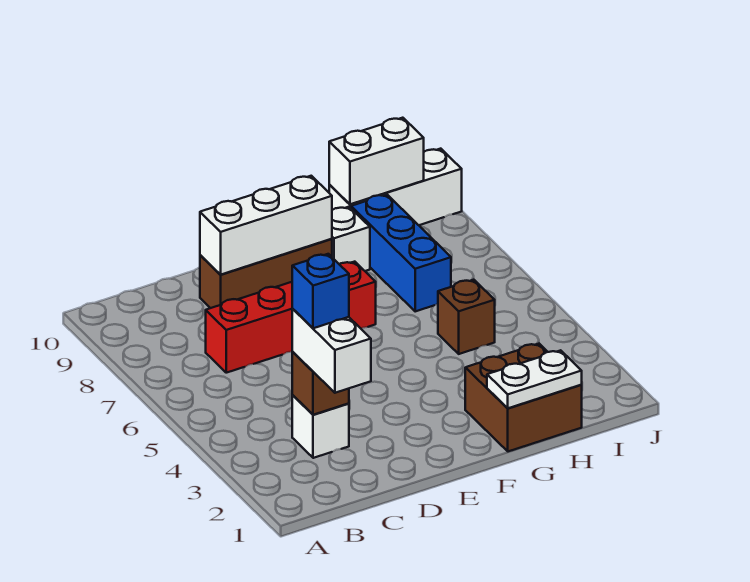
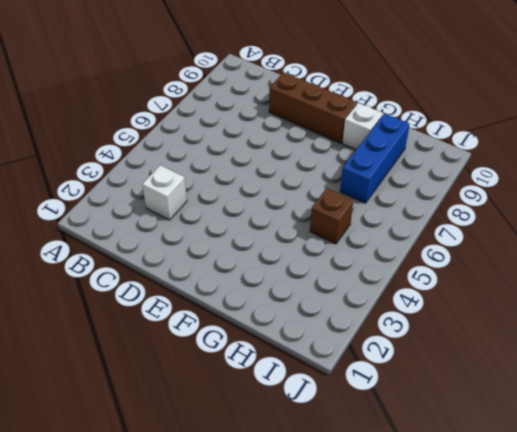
none -> red 1x4 brick [206,262,376,373]
none -> brown 2x2 brick [465,344,582,451]
none -> white 1x3 brick [329,149,462,225]

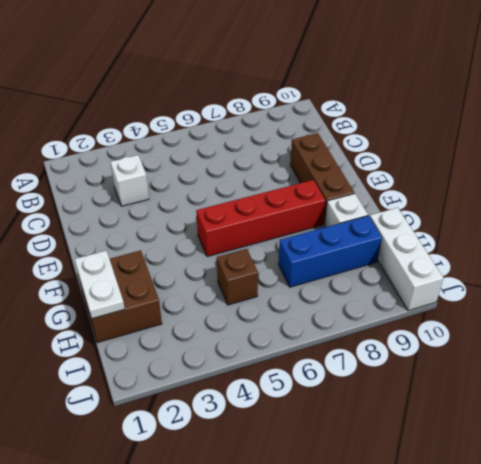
red 1x4 brick [196,180,325,257] -> red 1x4 brick turned to [206,262,376,373]
none -> brown 1x1 brick [292,352,349,415]
none -> white 1x3 brick [200,176,332,275]
none -> white 1x2 brick [329,118,424,204]

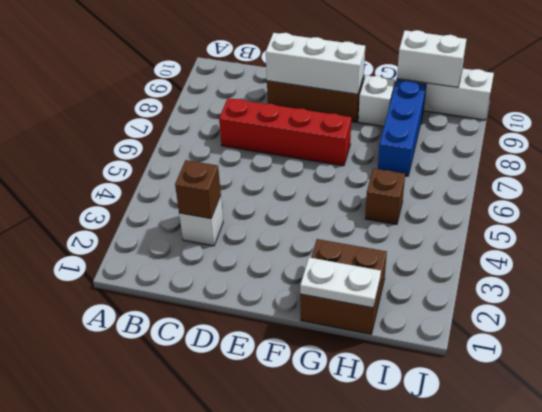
none -> white 1x2 brick [292,309,371,393]
none -> blue 1x1 brick [292,254,349,328]

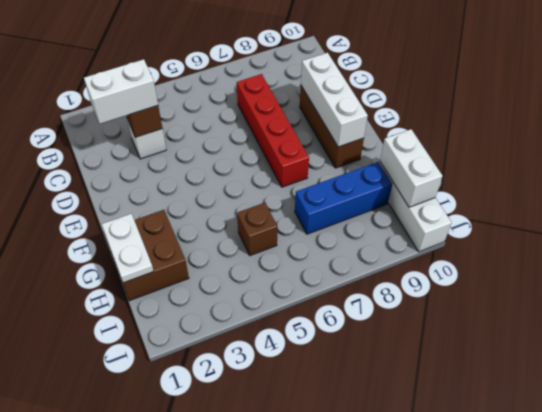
none -> white 1x1 brick [332,207,370,271]
none -> blue 1x1 brick [292,254,349,328]

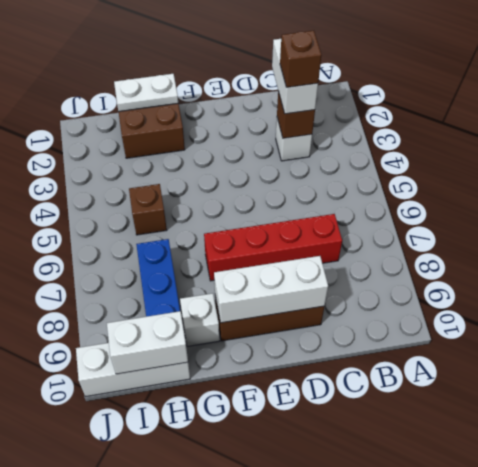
brown 1x1 brick [280,31,321,87] -> blue 1x1 brick [292,254,349,328]

